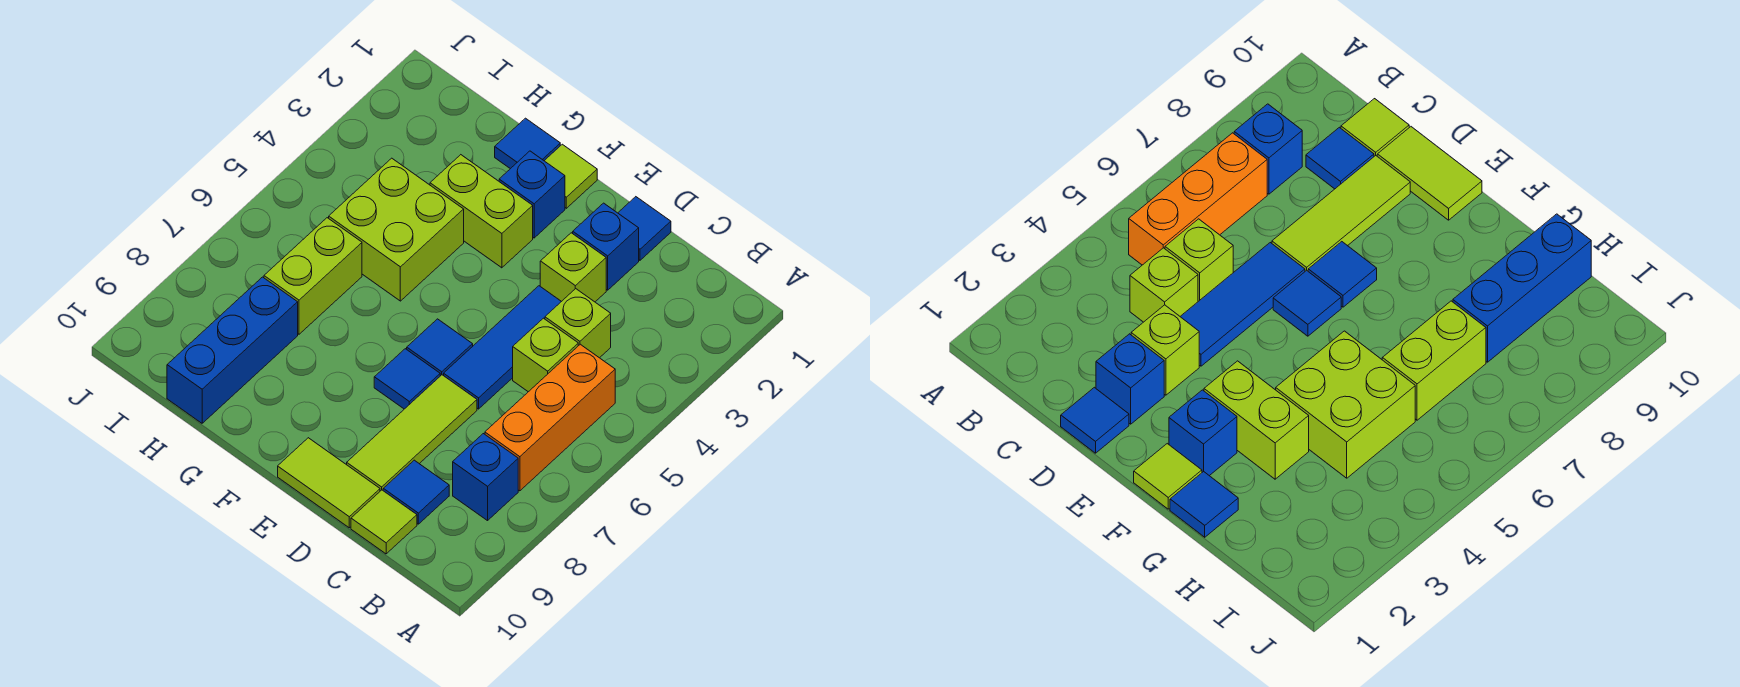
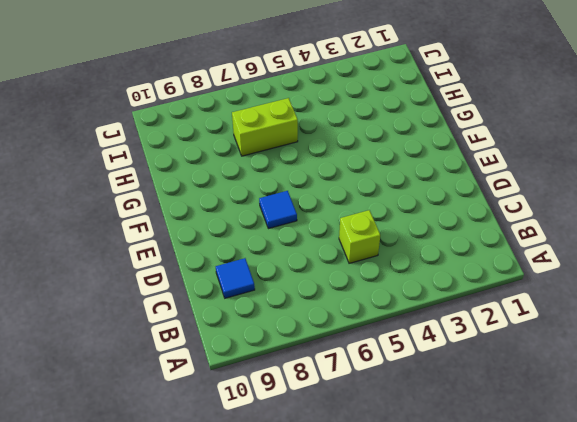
none -> orange 1x3 brick [485,344,615,491]
none -> blue 1x1 brick [453,434,518,521]
none -> lime 1x1 brick [545,289,611,358]

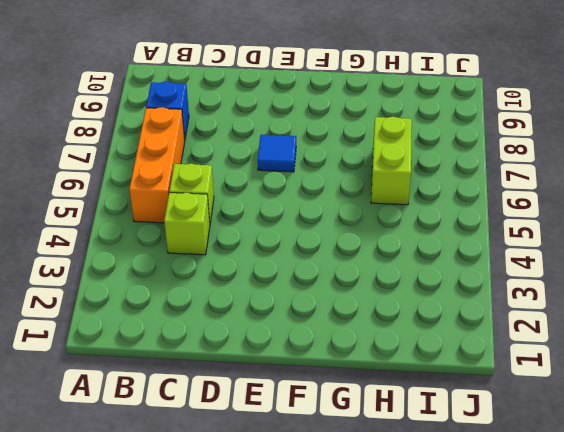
none -> blue 1x1 tile [383,460,449,524]
none -> lime 1x1 tile [351,490,417,554]
none -> blue 1x1 tile [618,197,671,260]

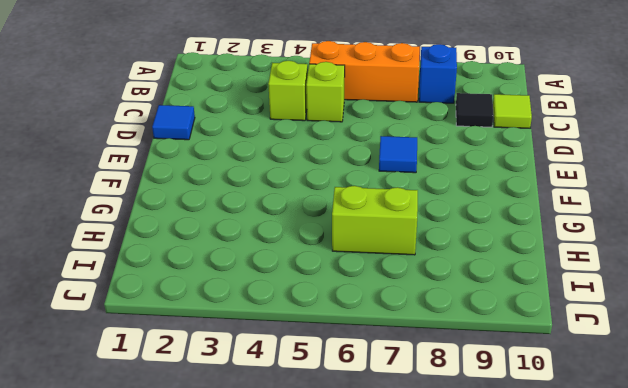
black 1x1 tile [456,93,494,127] -> blue 1x1 tile [383,460,449,524]
none -> blue 1x1 brick [573,203,639,290]
none -> lime 1x1 brick [540,233,606,302]
none -> blue 1x3 tile [444,286,561,409]

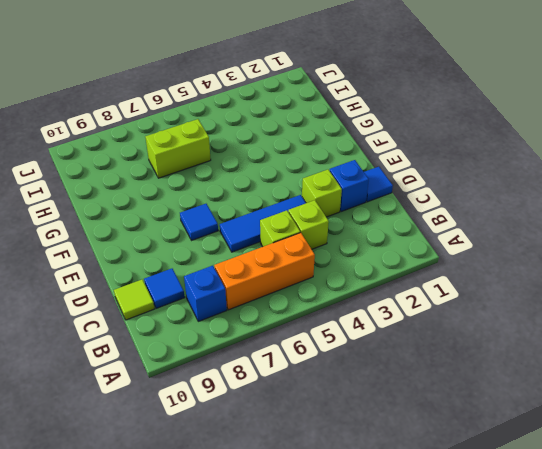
none -> lime 1x3 tile [347,375,477,491]
none -> lime 1x2 tile [278,438,380,528]
none -> blue 1x1 tile [407,319,473,376]

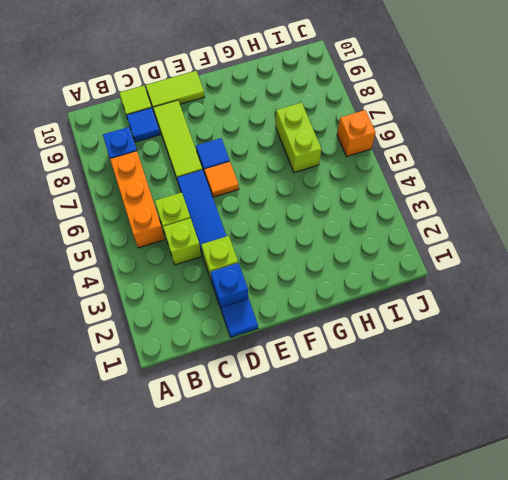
orange 1x1 tile [204,162,239,197] -> blue 1x1 tile [407,319,473,376]
orange 1x1 brick [337,110,376,156] -> none
none -> lime 1x1 tile [545,144,597,208]
none -> blue 1x1 brick [499,151,565,238]
none -> lime 1x2 brick [430,155,533,268]

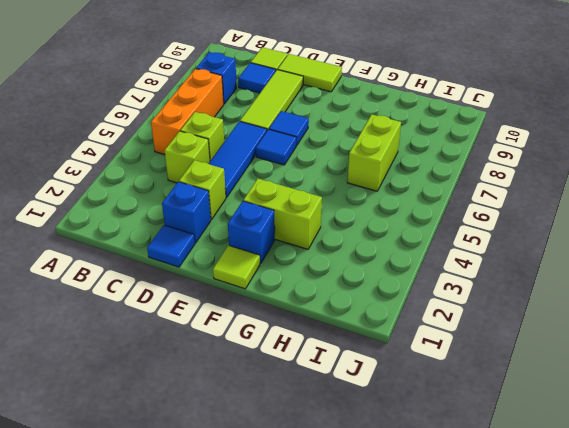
none -> blue 1x1 tile [495,118,560,169]
none -> lime 2x2 brick [329,158,464,301]
none -> blue 1x3 brick [167,277,298,423]

